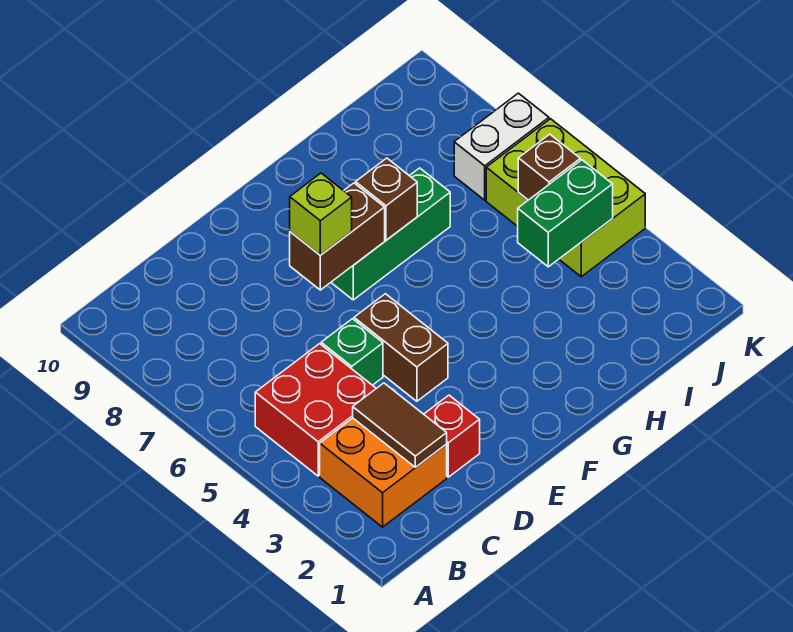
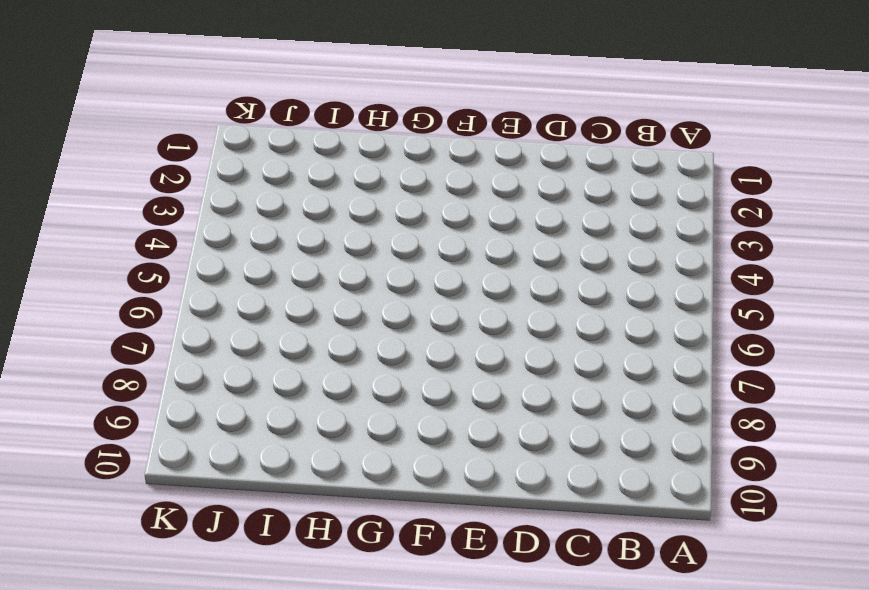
none -> orange 2x2 brick [320,418,447,527]
none -> red 2x2 brick [255,344,376,476]
none -> red 1x1 brick [424,395,480,477]

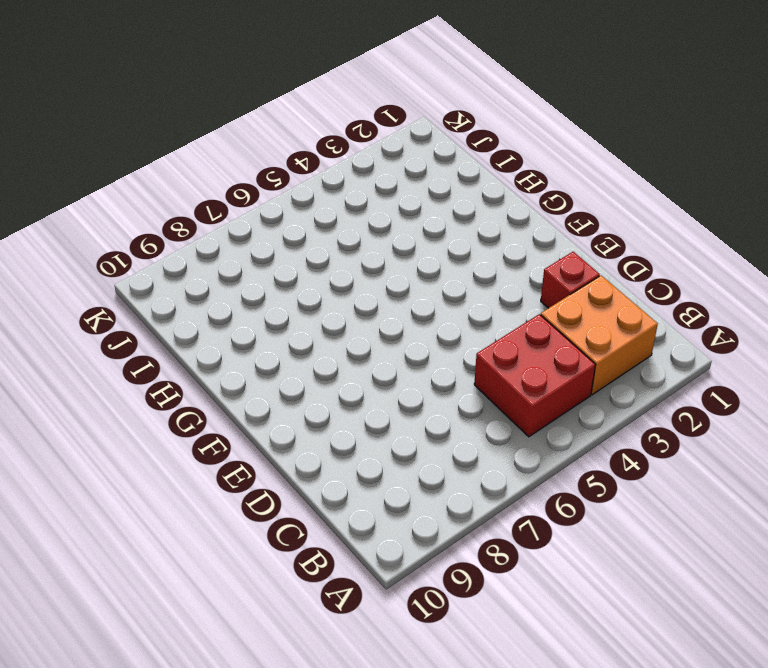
none -> green 1x1 brick [321,319,383,385]
none -> brown 1x2 brick [354,294,448,401]
none -> green 1x3 brick [331,168,450,300]

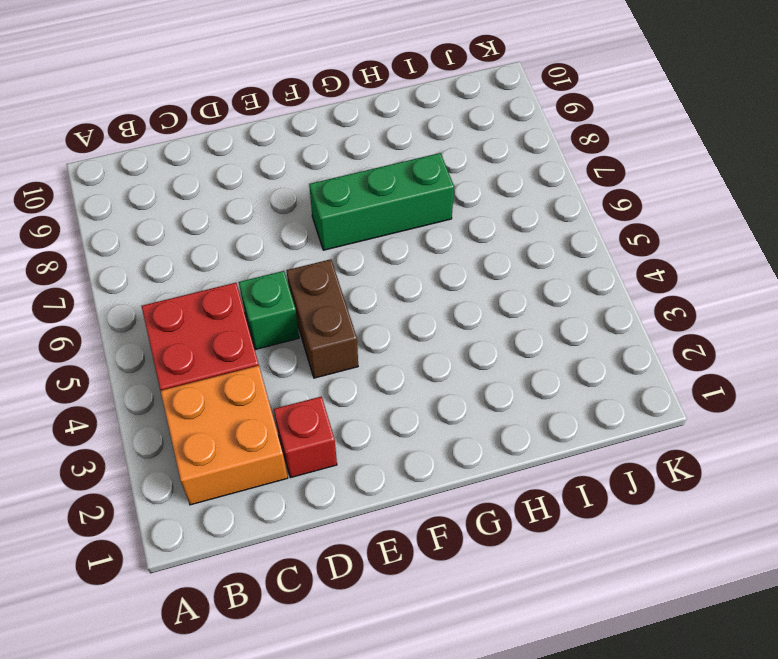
none -> lime 2x3 brick [486,119,645,277]
none -> white 1x2 brick [454,93,549,200]
none -> brown 1x2 tile [353,383,447,467]

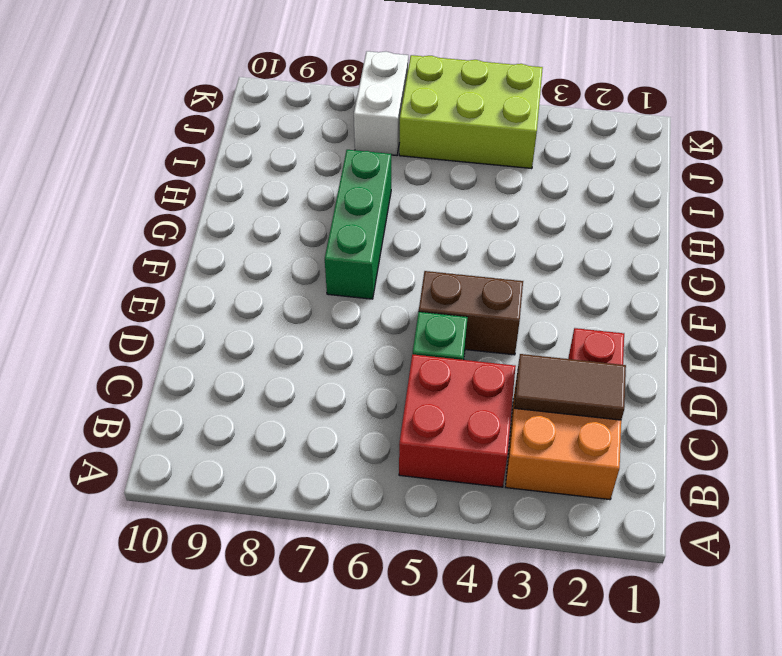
none -> brown 1x2 brick [290,183,385,290]
none -> brown 1x1 brick [356,158,417,240]
none -> green 1x2 brick [518,160,613,267]

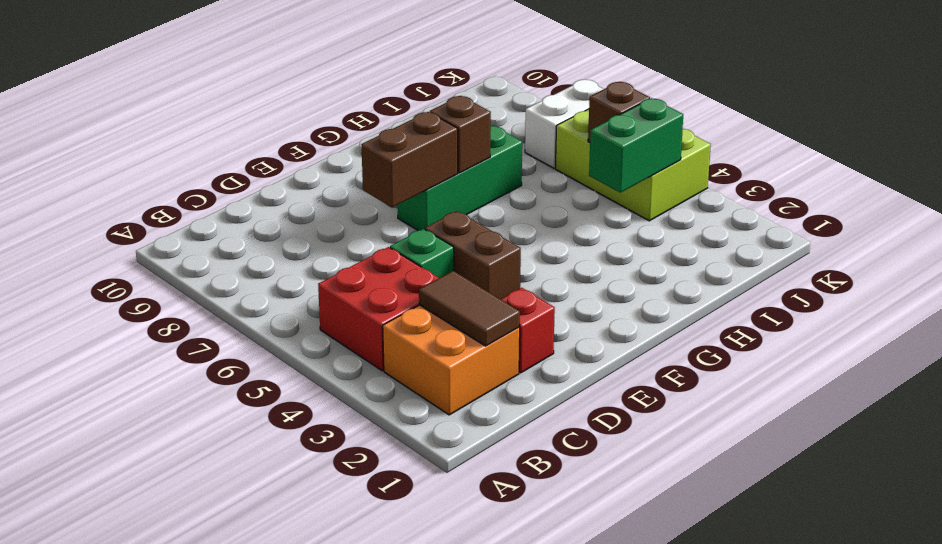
none -> lime 1x1 brick [290,173,352,255]

